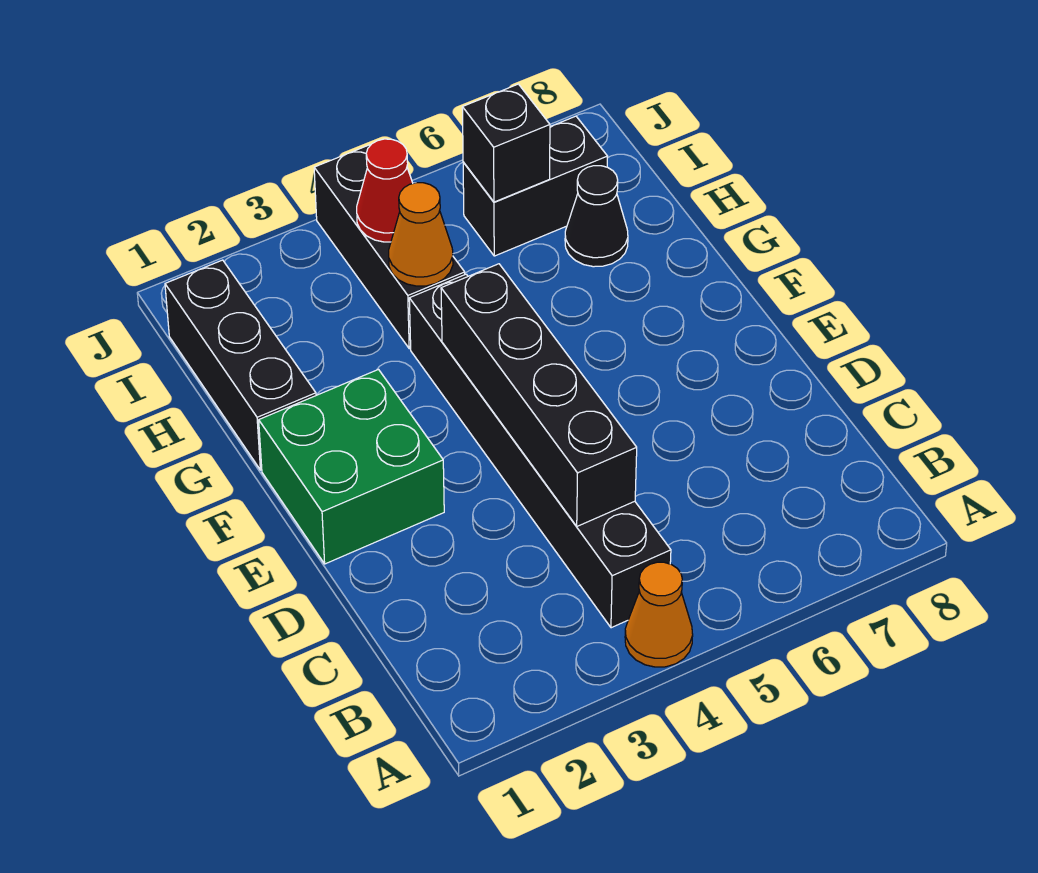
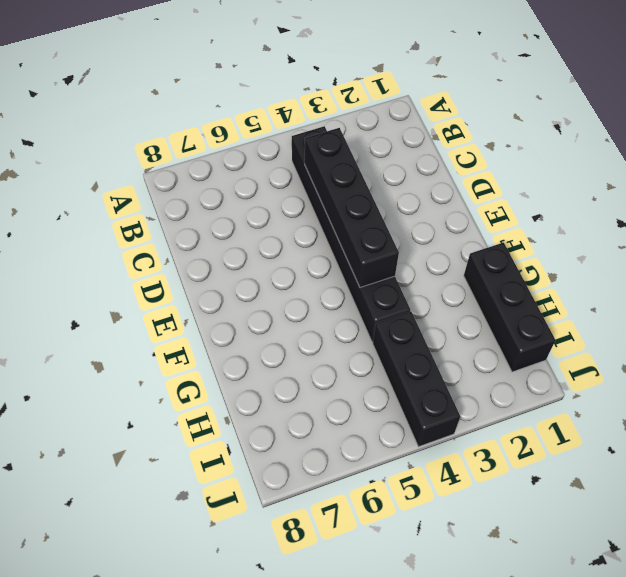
none -> orange 1x1 cone [625,562,693,667]
none -> green 2x2 brick [259,370,444,564]

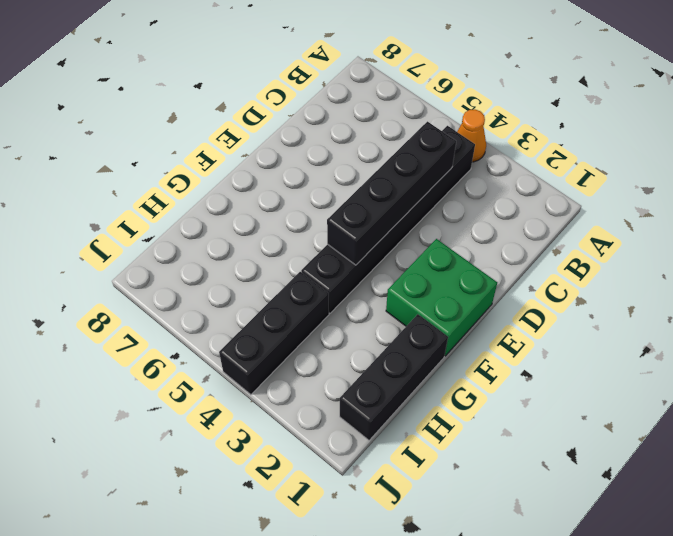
none -> black 1x1 cone [565,166,628,267]
none -> black 1x2 brick [463,116,608,256]

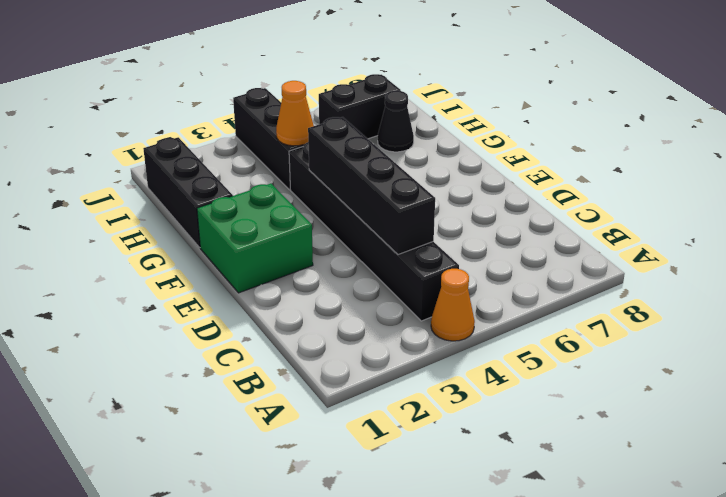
none -> red 1x1 cone [357,139,413,242]
none -> black 1x1 brick [462,84,550,202]

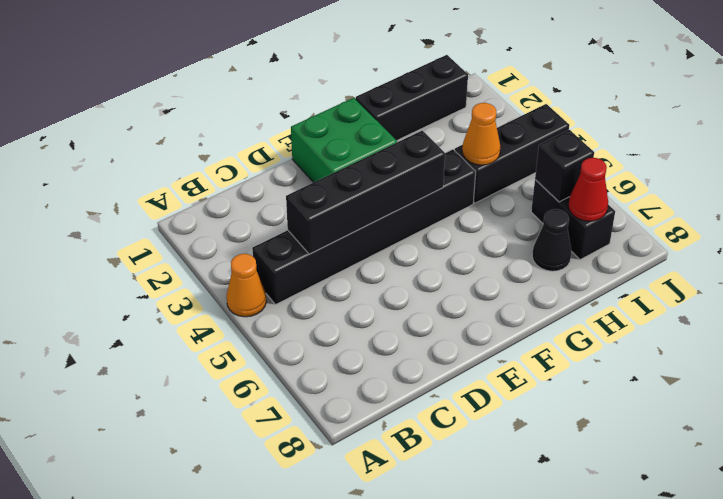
red 1x1 cone [568,158,608,221] -> red 1x1 cone moved to [357,139,413,242]

